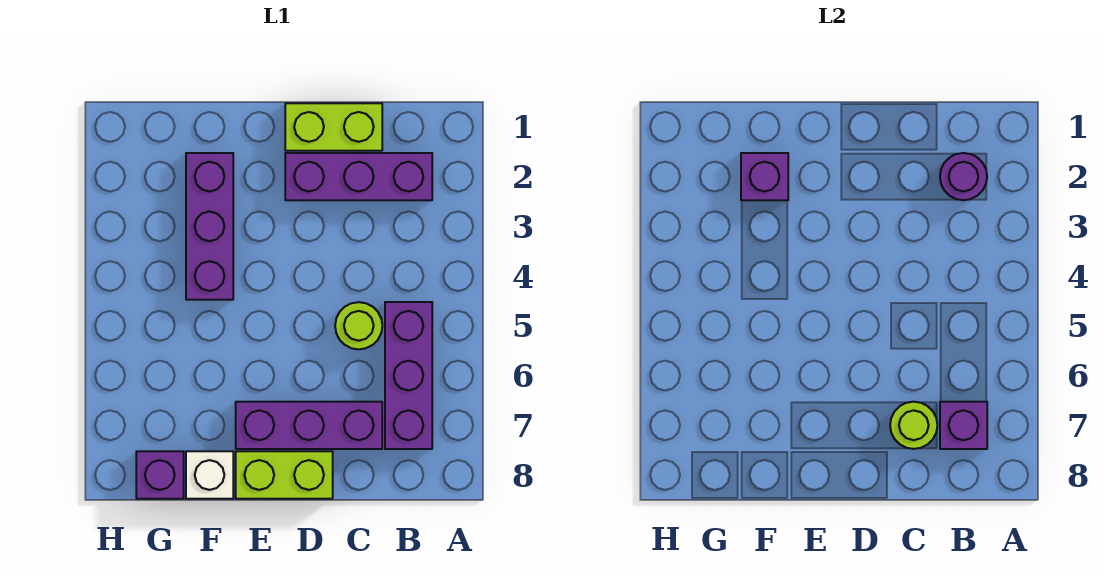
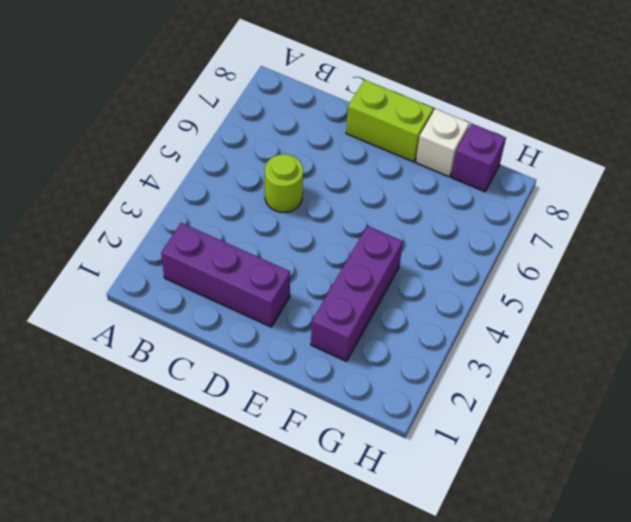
none -> purple 1x3 brick [385,302,432,449]
none -> lime 1x2 brick [285,103,382,151]
none -> purple 1x3 brick [236,402,382,449]

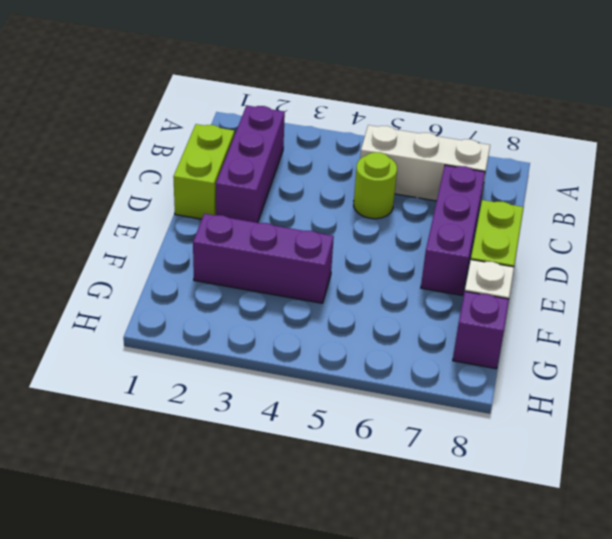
white 1x3 brick [360,125,490,202] -> purple 1x3 brick [385,302,432,449]
none -> purple 1x1 round brick [940,153,987,200]
none -> purple 1x1 brick [940,402,987,449]
none -> lime 1x1 round brick [890,402,937,449]

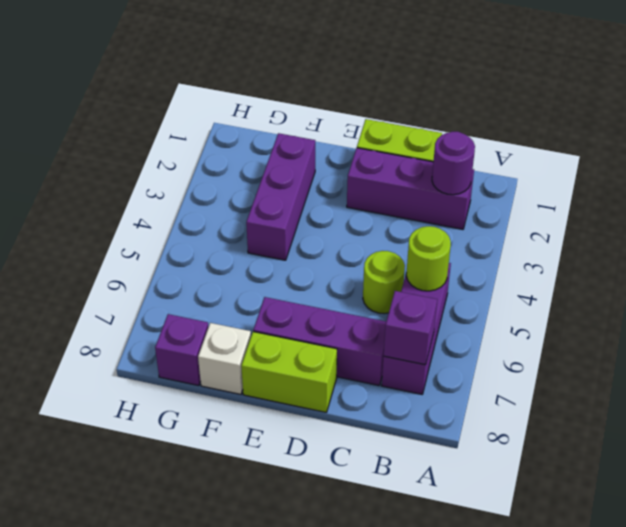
lime 1x1 round brick [406,226,451,291] -> lime 1x1 round brick moved to [890,402,937,449]
none -> purple 1x1 brick [741,153,788,200]

